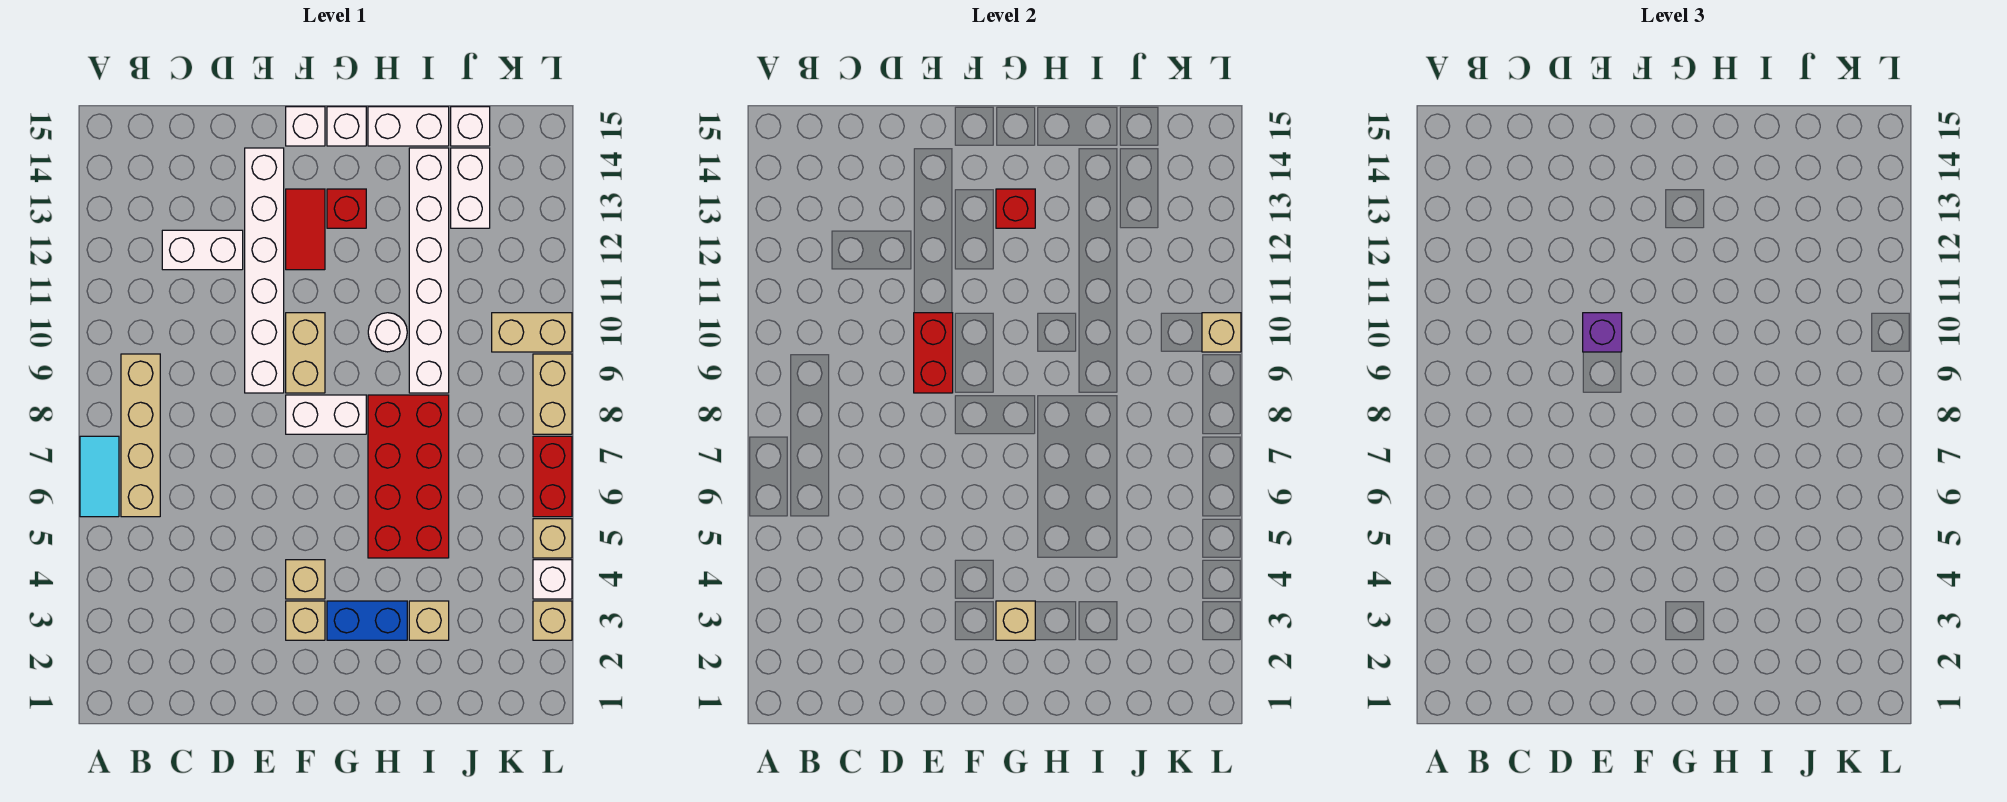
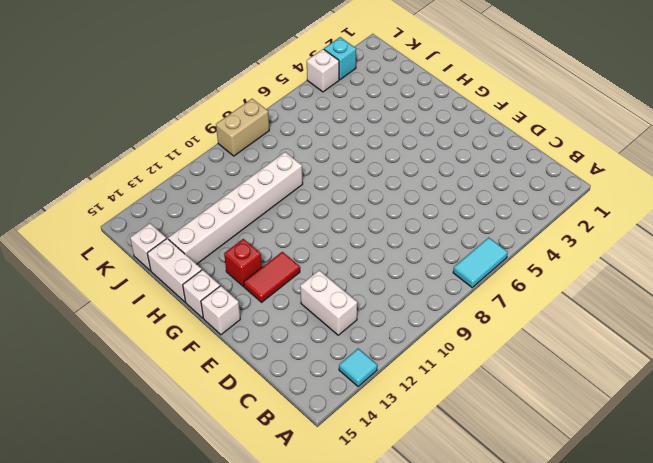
cyan 1x1 tile [339,349,377,386] -> none
cyan 1x1 brick [324,37,356,80] -> tan 1x1 brick [533,601,572,640]
none -> tan 1x4 brick [121,354,160,517]
none -> white 1x6 brick [245,148,284,393]
none -> tan 1x1 brick [286,601,325,640]
none -> tan 1x1 brick [286,560,325,599]

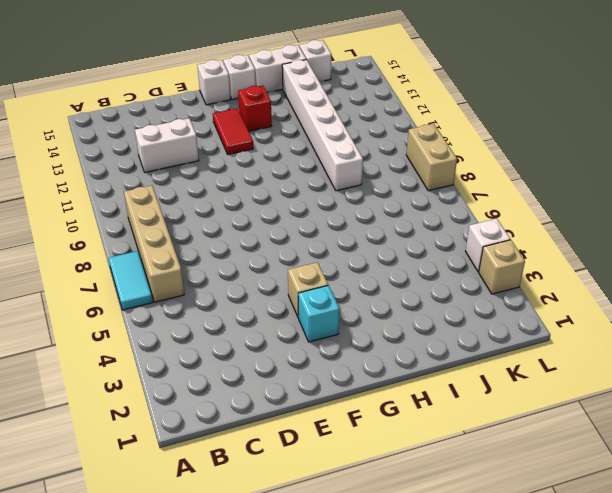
cyan 1x1 brick [298,285,340,342] -> tan 1x1 brick [286,601,325,640]
none -> white 1x6 brick [245,148,284,393]
none -> white 1x2 brick [286,395,366,434]
none -> tan 1x2 brick [286,313,325,393]
none -> blue 1x2 brick [327,601,407,640]

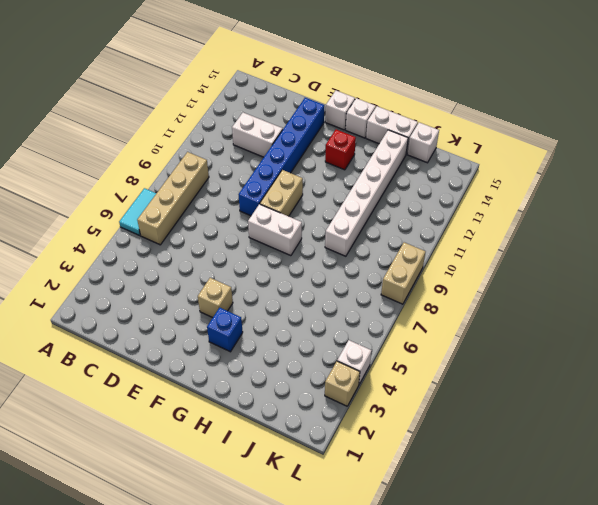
blue 1x6 brick [238,98,324,216] -> white 1x6 brick [245,148,284,393]
blue 1x1 brick [207,307,243,352] -> blue 1x2 brick [327,601,407,640]
none -> tan 1x1 brick [286,601,325,640]
none -> red 1x2 tile [286,189,325,270]
none -> red 2x4 brick [368,395,449,558]
none -> white 1x1 round brick [368,313,407,352]

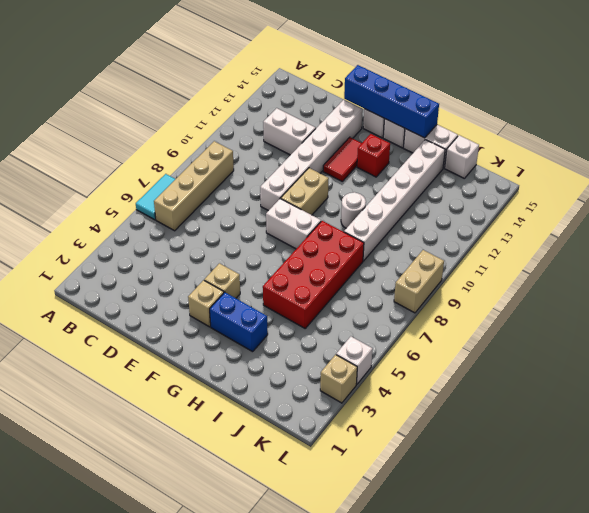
blue 1x4 brick [344,65,439,138] -> none
none -> tan 1x1 brick [409,601,449,640]
none -> white 1x2 brick [451,148,490,228]
none -> tan 1x2 brick [492,313,572,352]
none -> tan 1x1 brick [533,519,572,558]

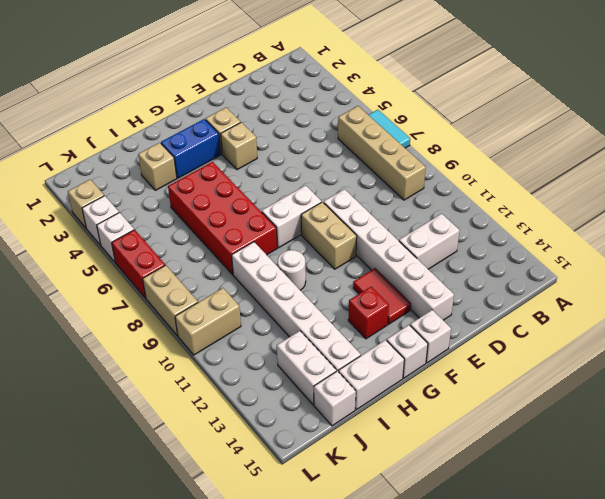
white 1x1 brick [97,213,134,262] -> tan 1x1 brick [533,519,572,558]
none -> red 1x2 brick [914,313,953,393]
none -> tan 1x1 brick [996,601,1035,640]
none -> red 1x1 brick [996,189,1035,228]
none -> tan 1x1 brick [1202,313,1241,352]

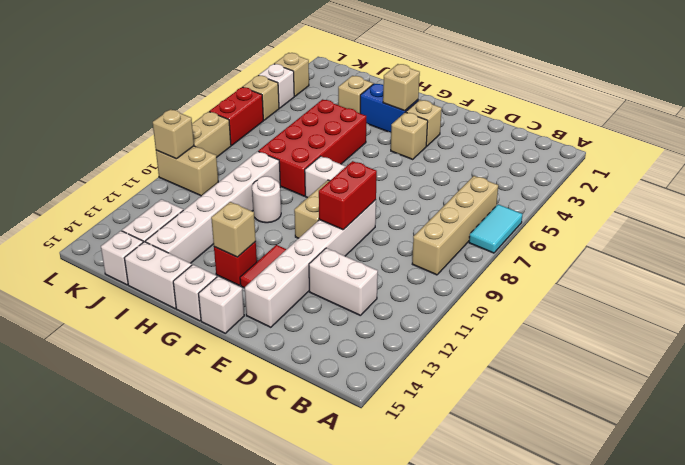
tan 1x1 brick [211,202,256,257] -> red 1x1 brick [996,189,1035,228]
none -> purple 1x1 brick [1583,313,1622,352]

